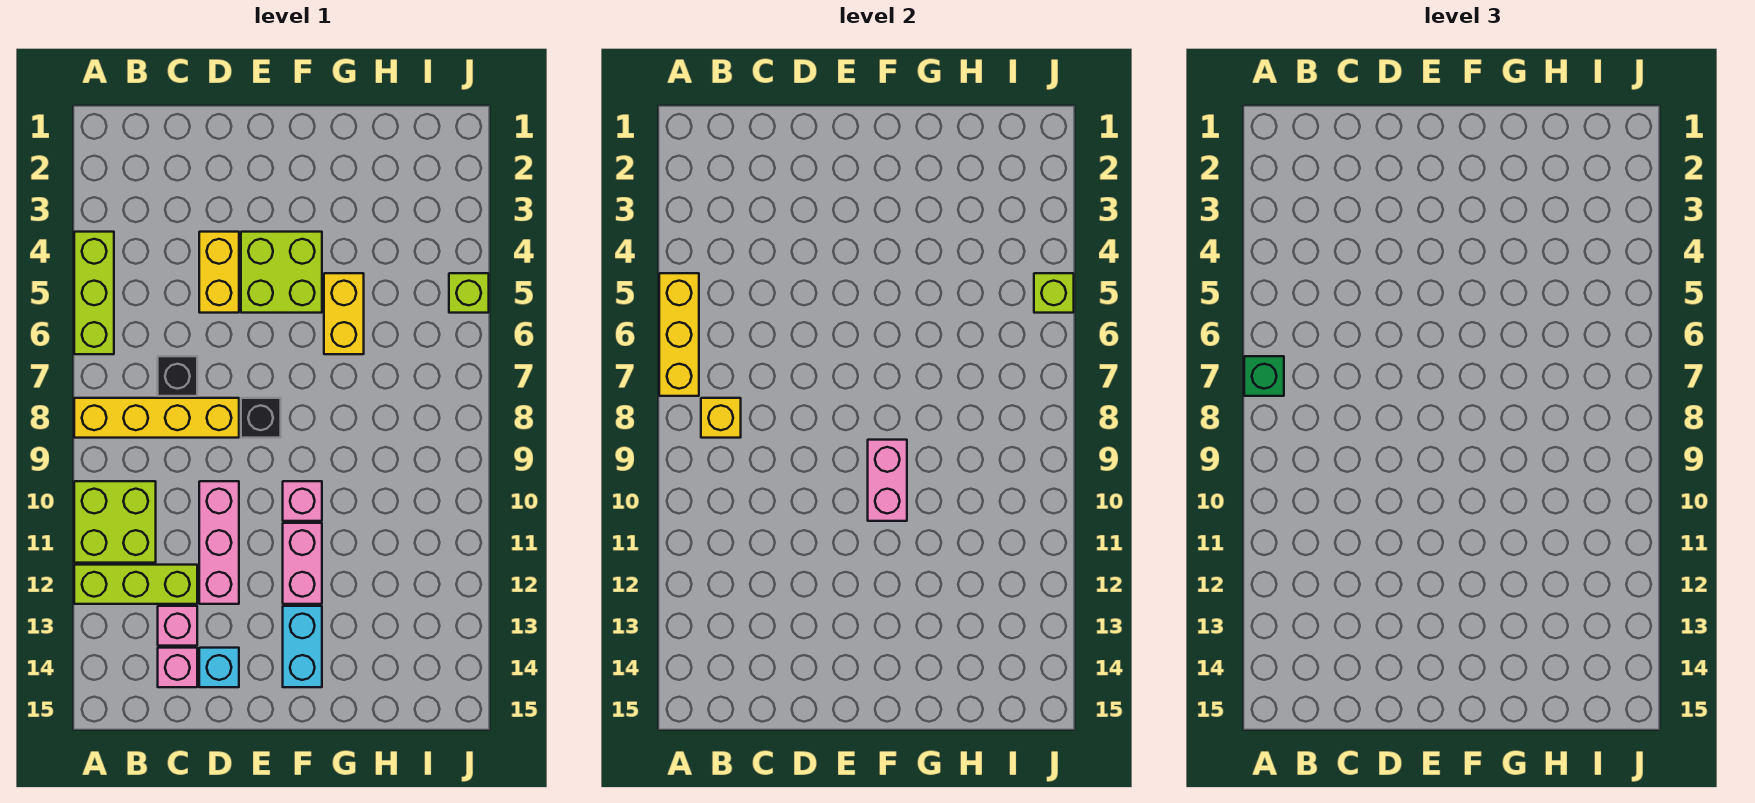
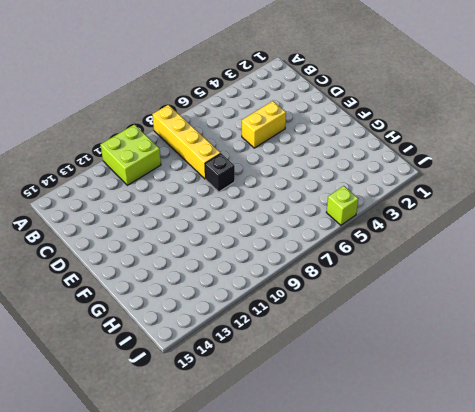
none -> lime 1x3 brick [74,232,114,354]
none -> lime 1x3 brick [74,565,197,604]
none -> black 1x1 brick [158,356,197,396]

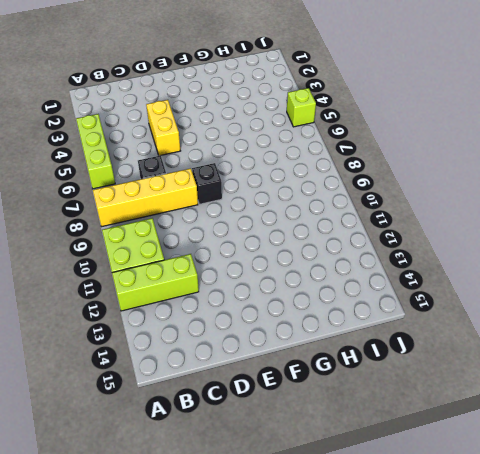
none -> pink 1x1 brick [158,606,197,646]
none -> pink 1x1 brick [158,648,197,687]
none -> pink 1x3 brick [199,481,239,604]

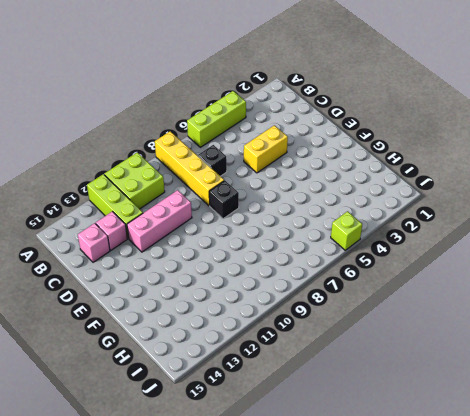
none -> cyan 1x1 brick [199,648,239,687]
none -> lime 2x2 brick [241,232,322,313]
none -> pink 1x1 brick [283,481,322,521]

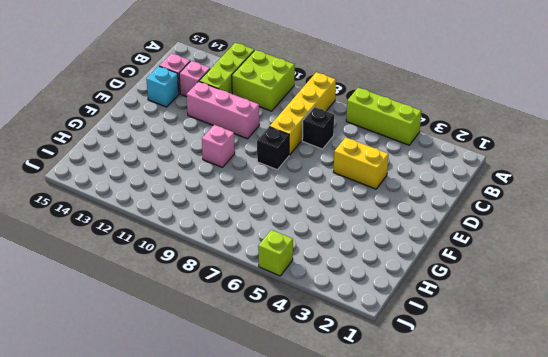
none -> lime 2x2 brick [241,232,322,313]
none -> pink 1x2 brick [283,523,322,604]
none -> cyan 1x2 brick [283,606,322,687]

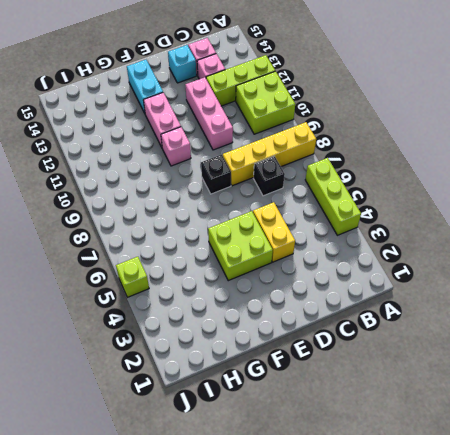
none -> yellow 1x2 brick [324,273,364,354]
none -> yellow 1x3 brick [659,273,699,396]
none -> yellow 1x1 brick [701,398,741,438]

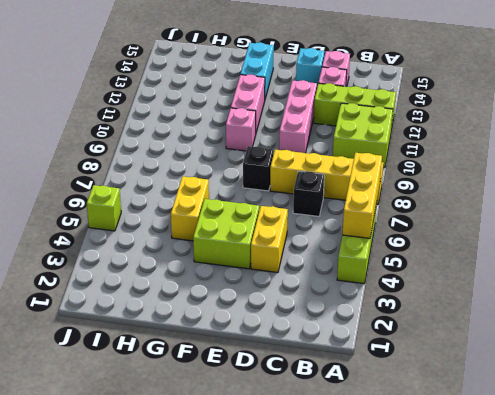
none -> yellow 1x1 brick [701,398,741,438]
none -> pink 1x2 brick [868,440,907,521]
none -> lime 1x1 brick [1034,273,1074,313]

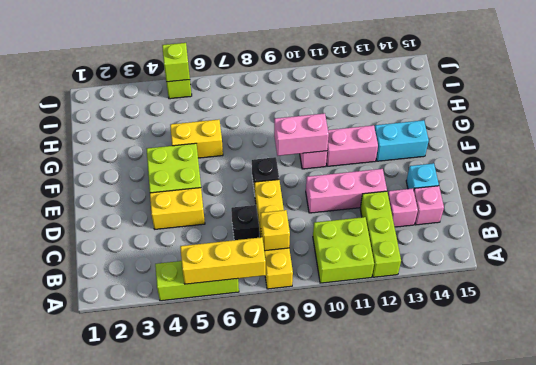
none -> green 1x1 brick [1244,356,1284,396]

